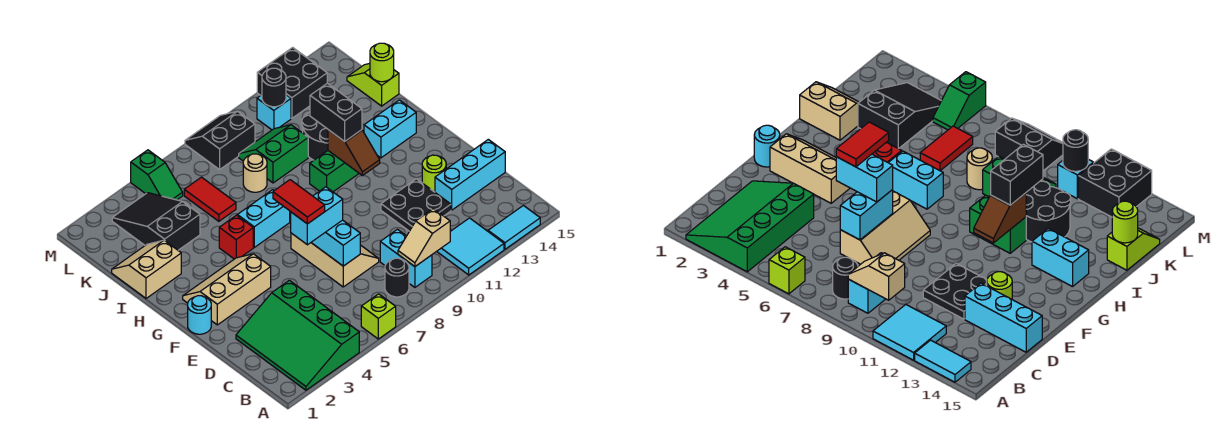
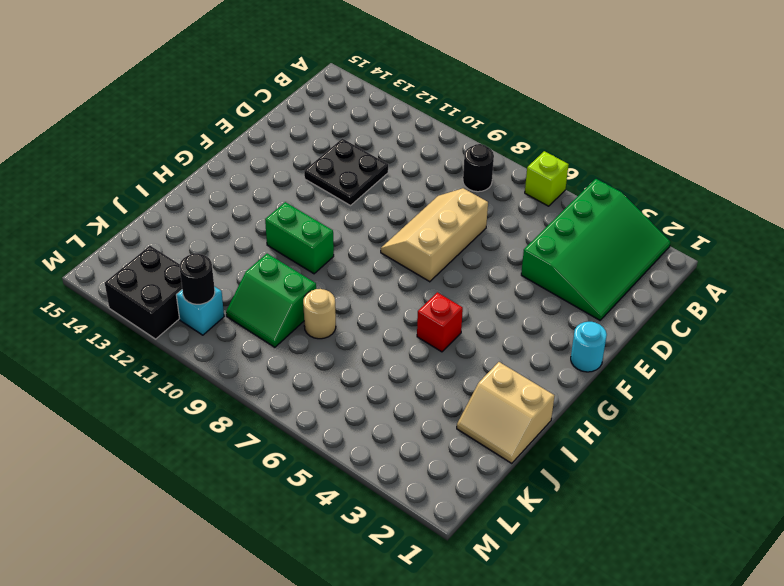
none -> cyan 2x2 tile [437,218,504,275]
none -> cyan 1x2 tile [488,206,540,249]
none -> cyan 1x2 brick [380,229,432,287]
none -> cyan 1x3 brick [435,139,505,210]

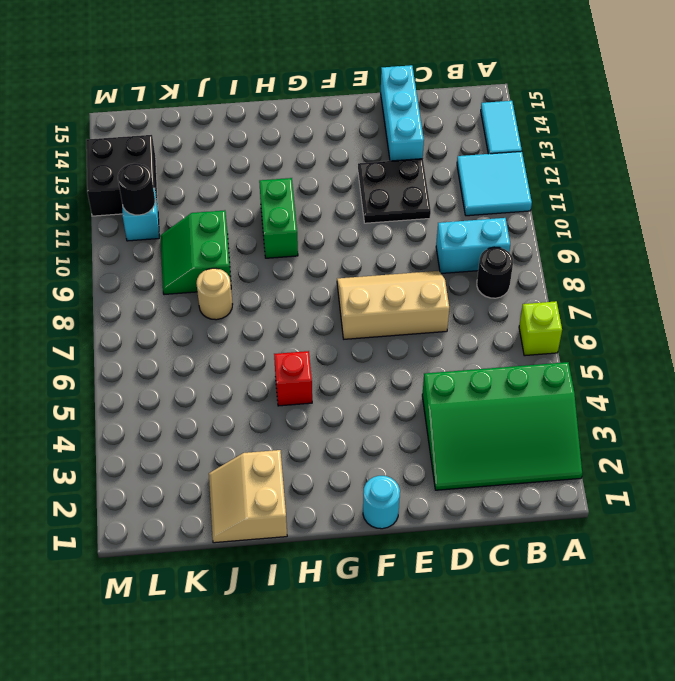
none -> lime 1x1 round brick [422,155,446,192]
none -> tan 2x3 slope [183,254,271,325]
none -> cyan 1x2 brick [237,190,290,247]
none -> cyan 1x2 brick [364,100,416,158]

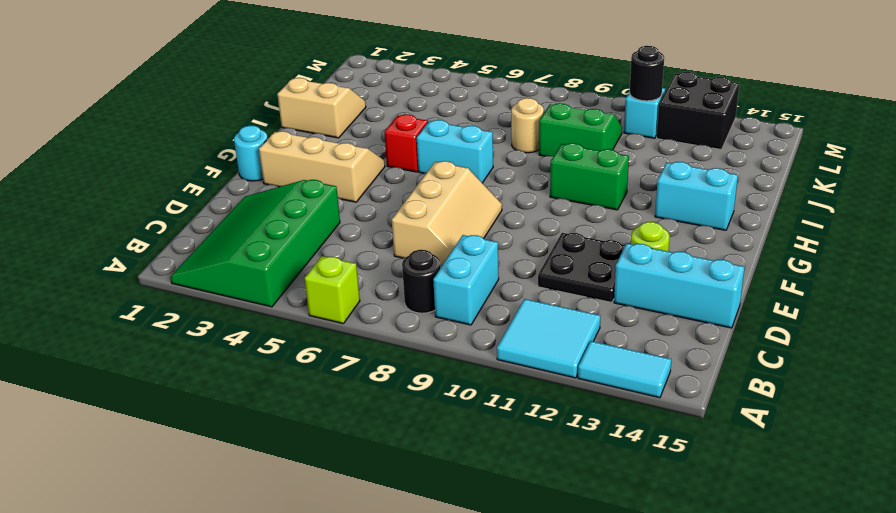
none -> black 2x2 round brick [302,112,328,160]
none -> black 2x3 slope [112,193,200,250]
none -> red 1x2 tile [184,177,236,221]
none -> lime 1x2 slope [347,63,399,106]

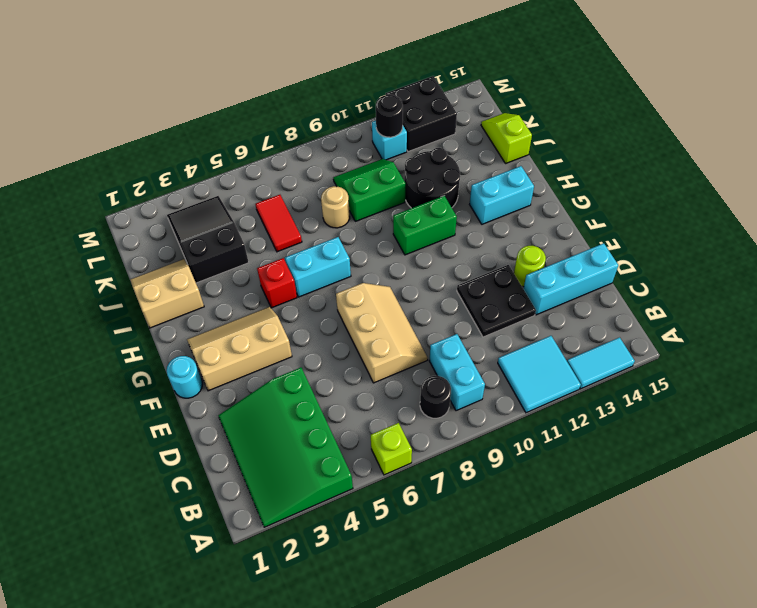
none -> green 1x2 slope [131,150,183,200]
none -> black 2x2 slope [185,111,255,170]
none -> tan 1x2 slope [398,209,450,267]
none -> cyan 1x2 brick [311,220,360,266]

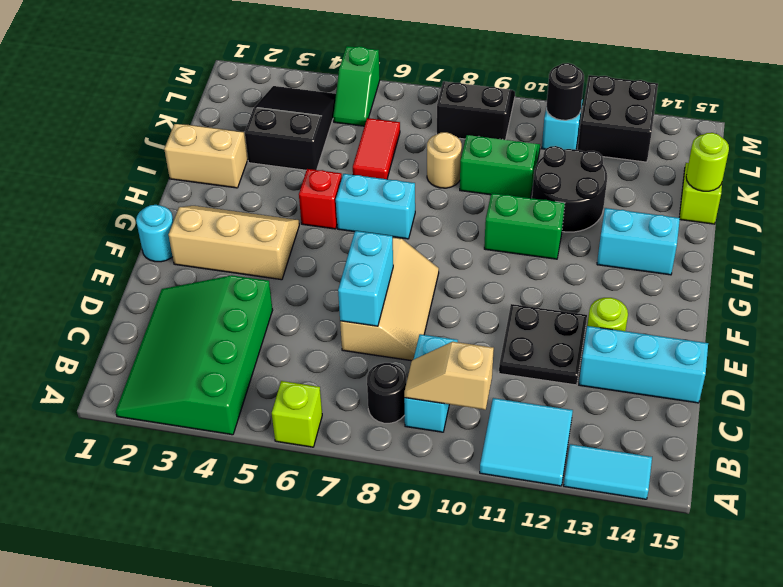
none -> brown 1x2 slope [328,130,380,176]
none -> cyan 1x2 brick [291,187,343,245]
none -> black 1x2 brick [310,83,362,142]
none -> red 1x2 tile [273,180,325,224]

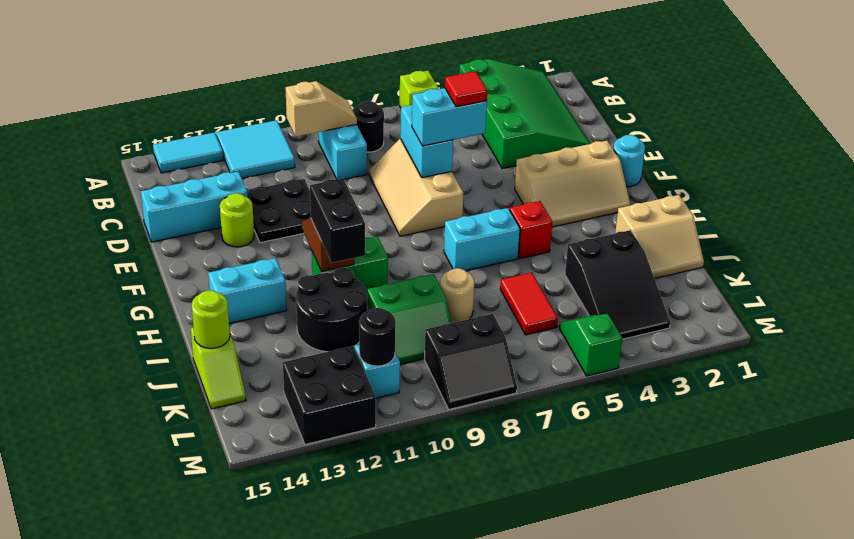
red 1x1 tile [445,71,487,107] -> red 1x2 tile [273,180,325,224]

